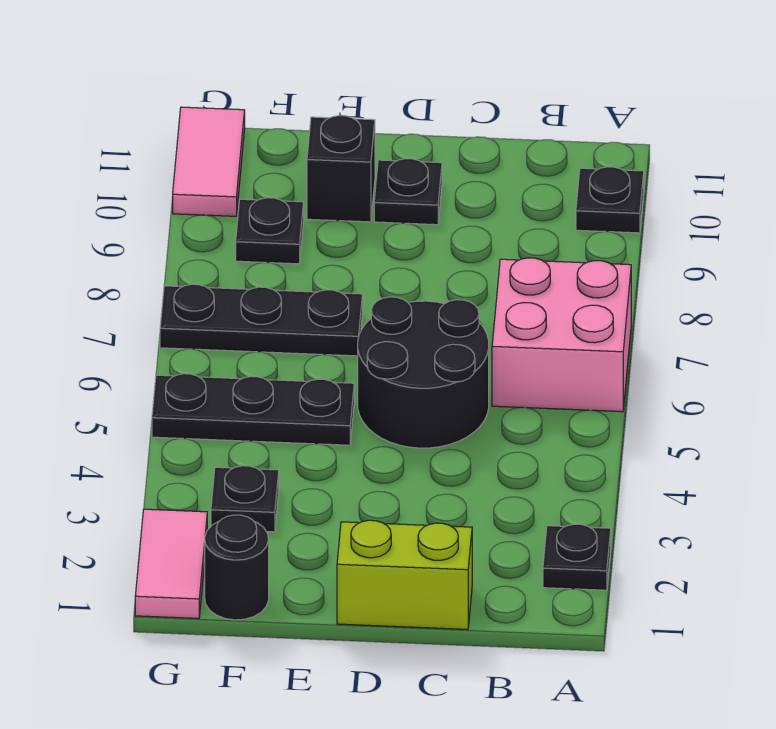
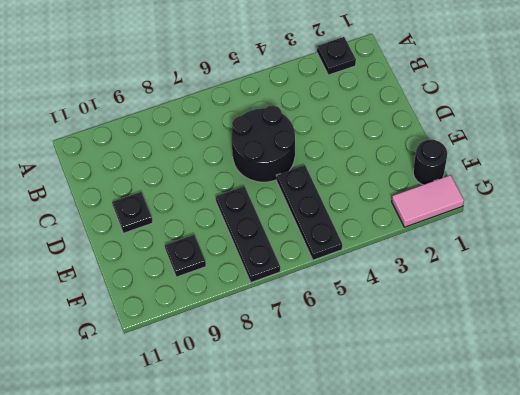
none -> pink 2x2 brick [492,258,631,412]
none -> black 1x1 plate [576,167,644,233]
none -> lime 1x2 brick [337,520,472,629]

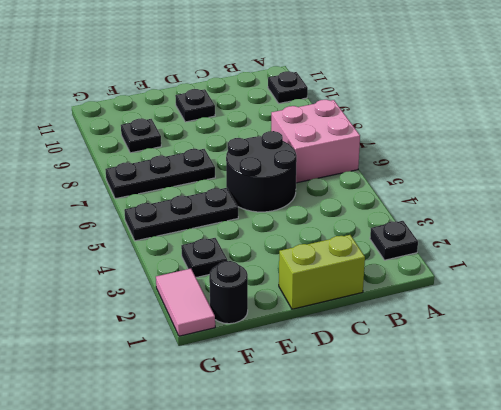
none -> black 1x1 brick [307,116,375,222]
none -> pink 1x2 tile [173,107,245,216]

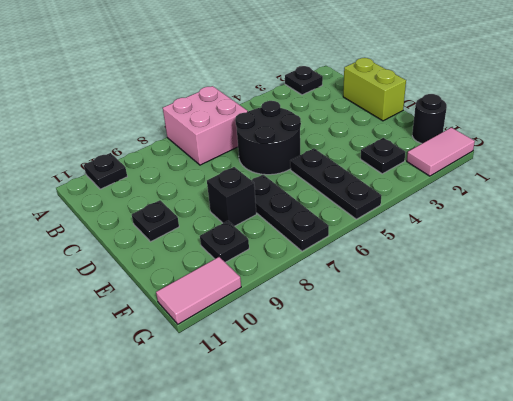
black 1x1 brick [207,167,256,226] -> black 1x1 brick moved to [307,116,375,222]

